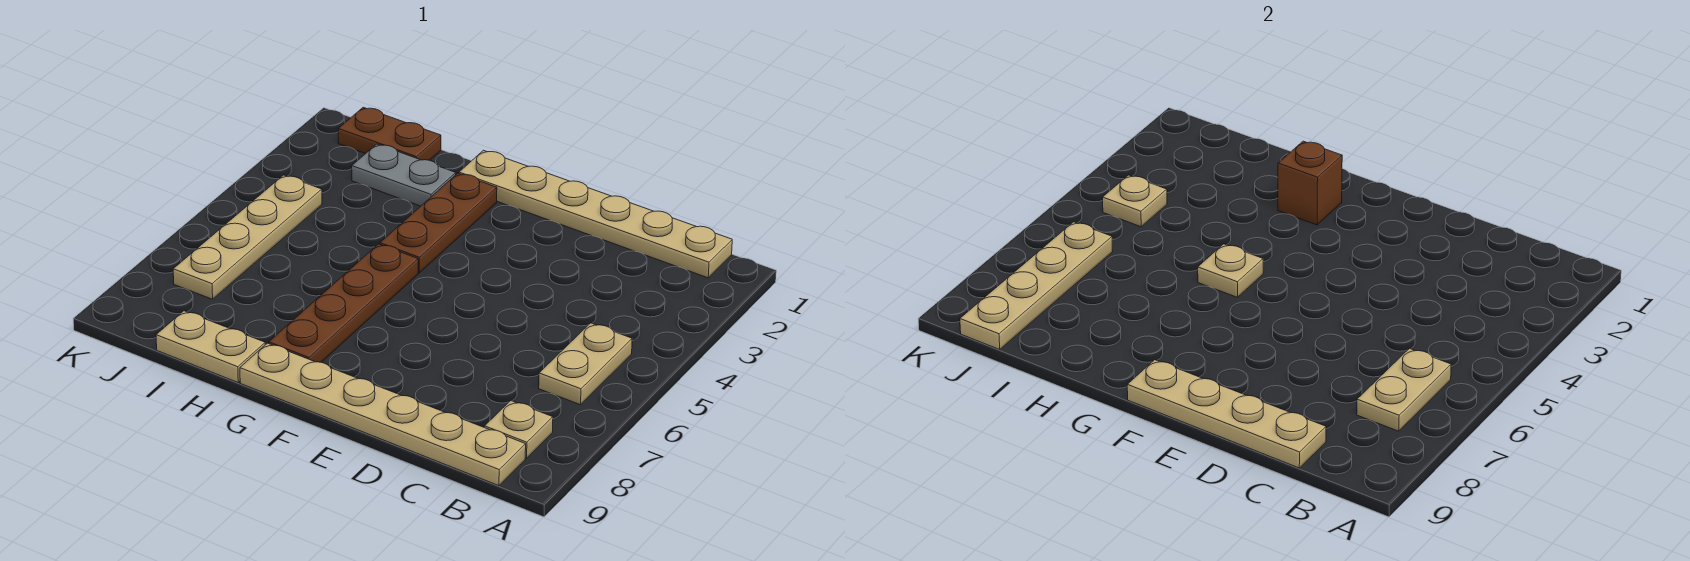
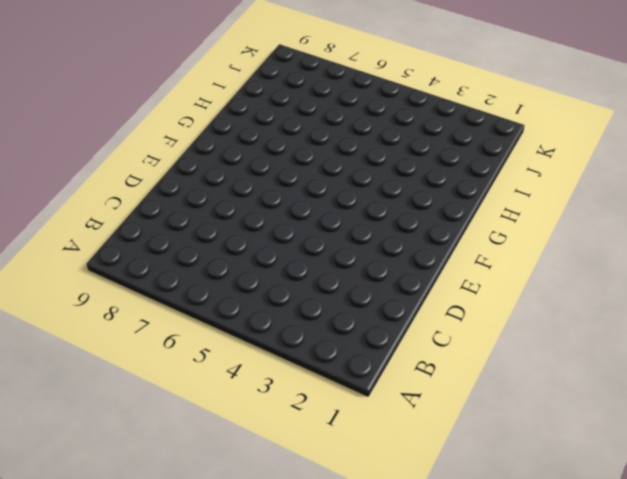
none -> tan 1x6 plate [459,150,732,278]
none -> tan 1x2 plate [539,323,632,405]
none -> tan 1x1 plate [485,401,553,458]

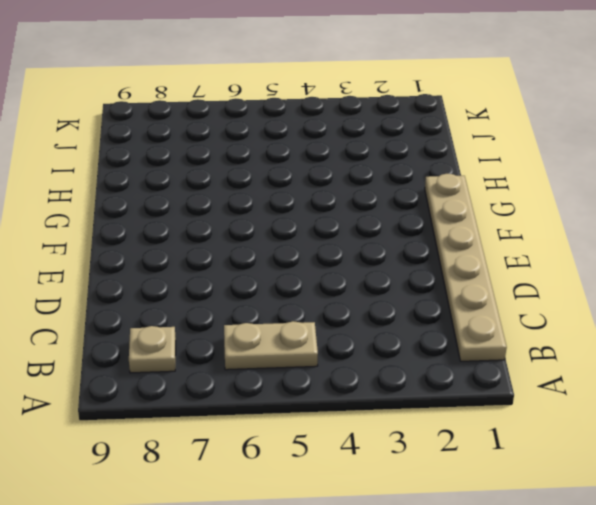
none -> tan 1x6 plate [240,343,526,486]
none -> brown 1x3 plate [380,173,497,273]
none -> brown 1x4 plate [269,244,418,362]

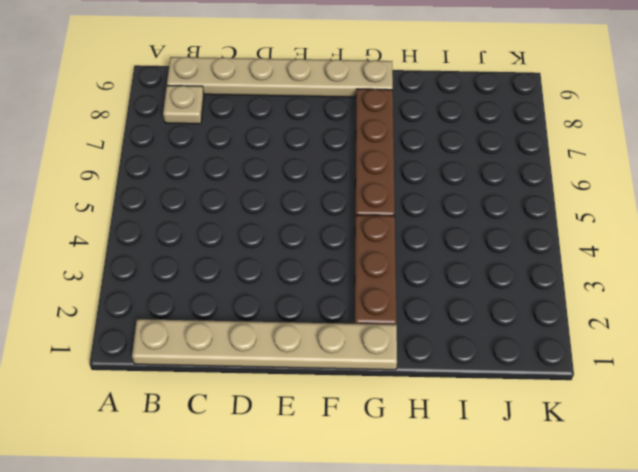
none -> tan 1x2 plate [539,323,632,405]
none -> grey 1x2 plate [352,144,456,206]
none -> tan 1x2 plate [156,311,265,382]

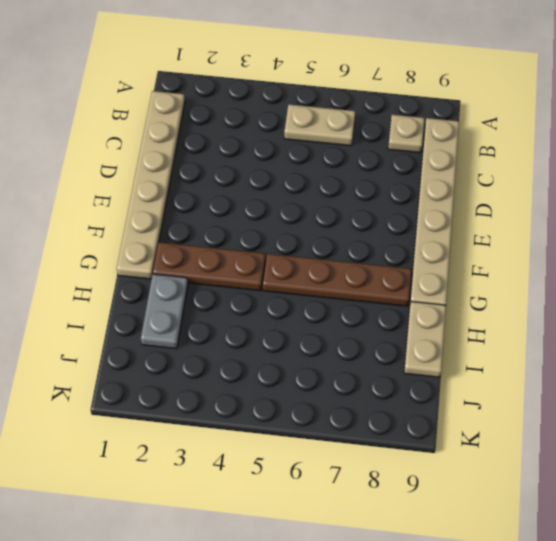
none -> brown 1x2 plate [338,107,441,160]
none -> tan 1x4 plate [173,175,322,299]
none -> tan 1x2 plate [1357,348,1451,431]

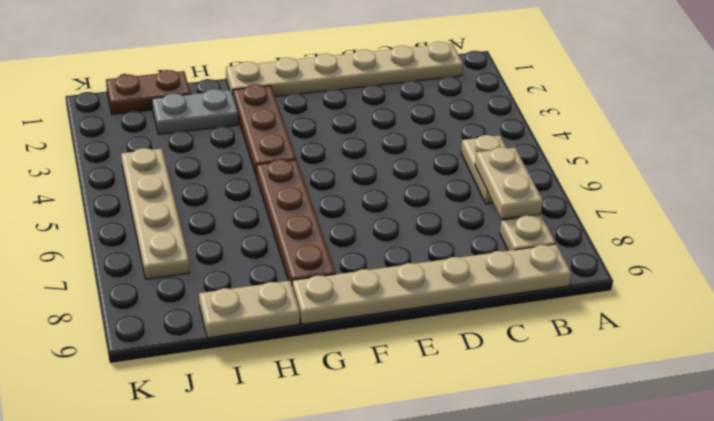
none -> tan 1x4 plate [1127,360,1326,468]
none -> brown 1x1 brick [1278,141,1342,225]
none -> tan 1x1 plate [1198,244,1263,297]

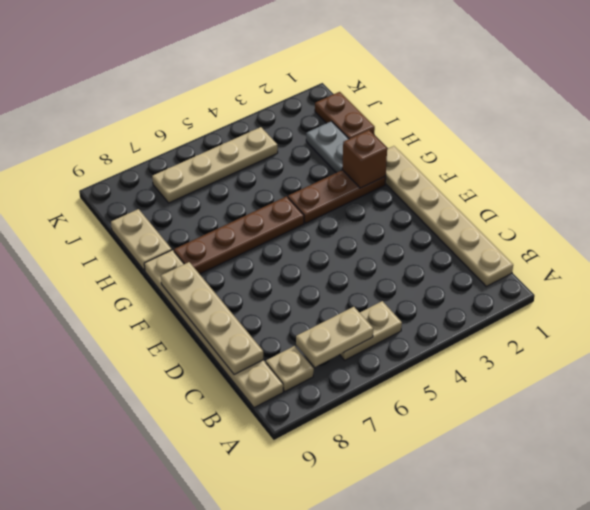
none -> tan 1x1 plate [1198,244,1263,297]
none -> tan 1x1 plate [1103,175,1167,227]
none -> tan 1x4 plate [960,222,1113,349]

